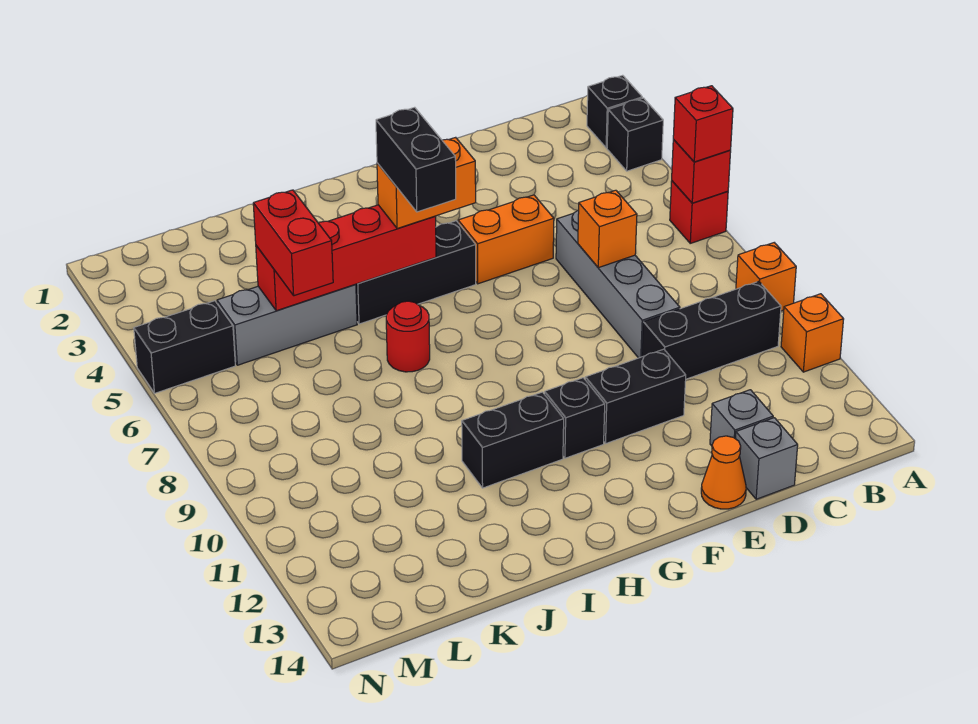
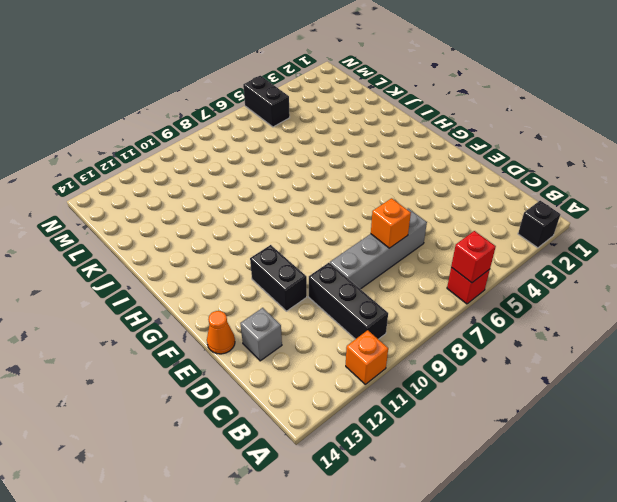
none -> black 1x1 brick [607,98,663,171]
none -> orange 1x1 brick [736,243,796,311]
none -> grey 1x1 brick [736,418,798,499]

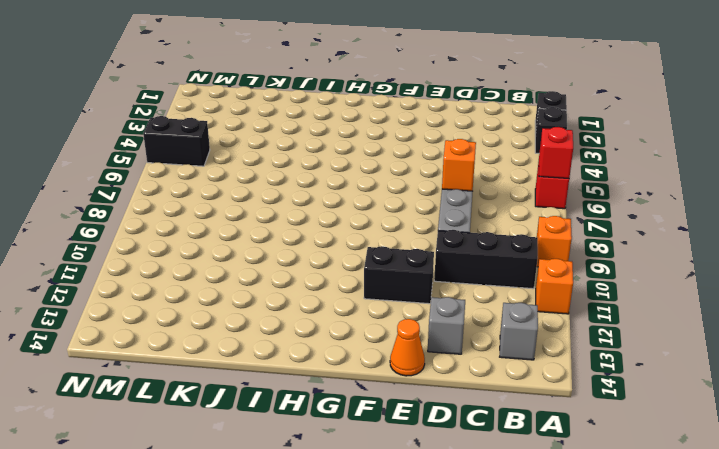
grey 1x1 brick [500,303,538,360] -> grey 1x1 brick moved to [736,418,798,499]
none -> orange 1x2 brick [458,195,554,284]
none -> black 1x3 brick [356,221,476,324]
none -> black 1x1 brick [545,378,605,458]

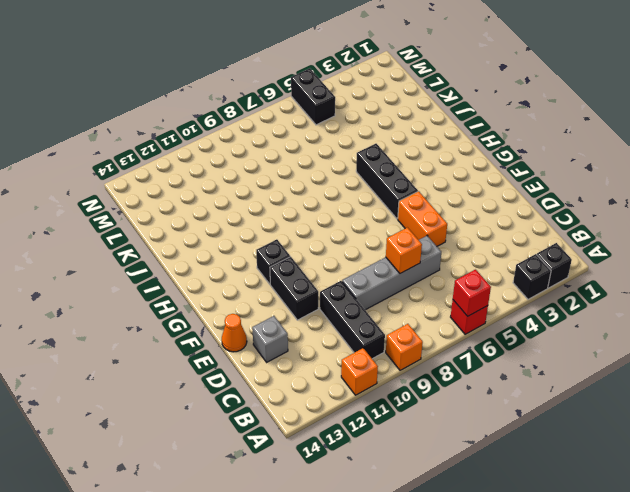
none -> grey 1x1 brick [736,418,798,499]
none -> black 1x2 brick [462,392,564,488]
none -> red 1x1 round brick [386,301,430,372]

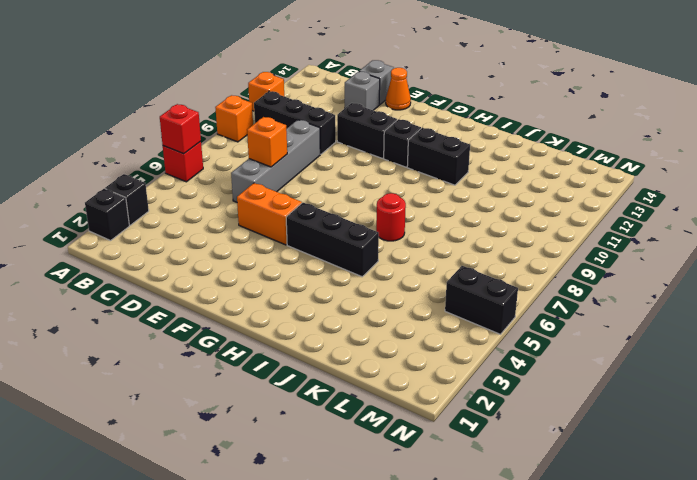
none -> grey 1x3 brick [217,284,357,365]
none -> red 1x4 brick [256,205,436,311]
none -> red 1x1 brick [673,86,733,162]

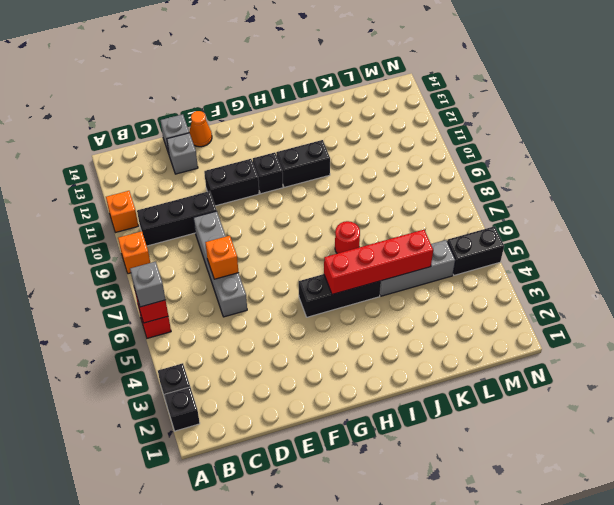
grey 1x1 brick [130,262,166,307] -> red 1x1 brick [673,86,733,162]
none -> orange 1x2 brick [458,195,554,284]
none -> orange 1x2 brick [377,137,476,229]
none -> red 1x2 brick [253,190,333,296]

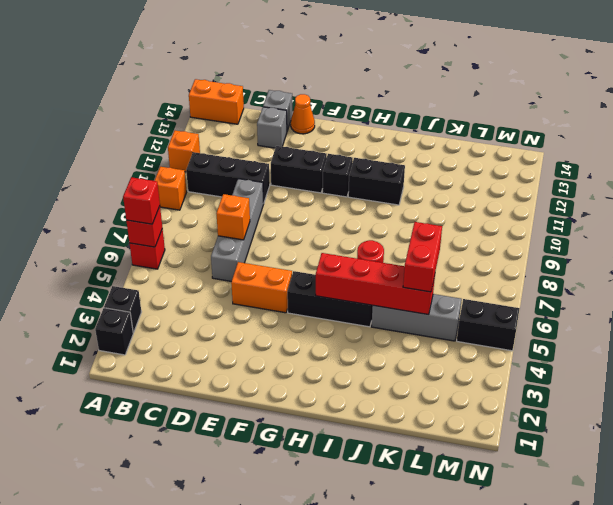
orange 1x2 brick [189,79,244,124] -> orange 1x2 brick moved to [377,137,476,229]
none -> black 1x2 brick [376,107,456,212]

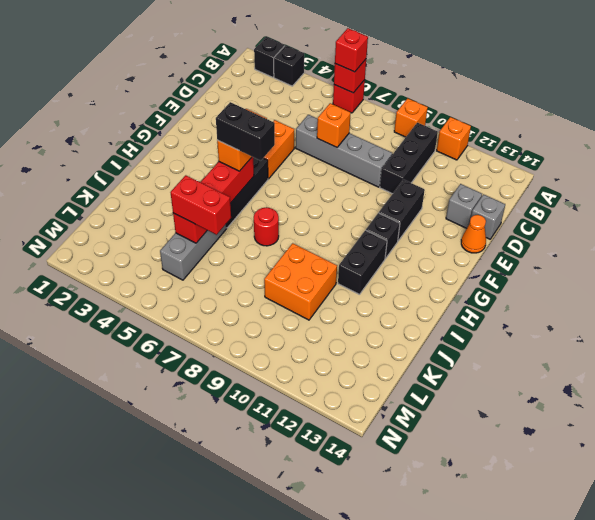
orange 2x2 brick [264,243,337,320] -> none
none -> black 1x2 brick [134,301,235,393]

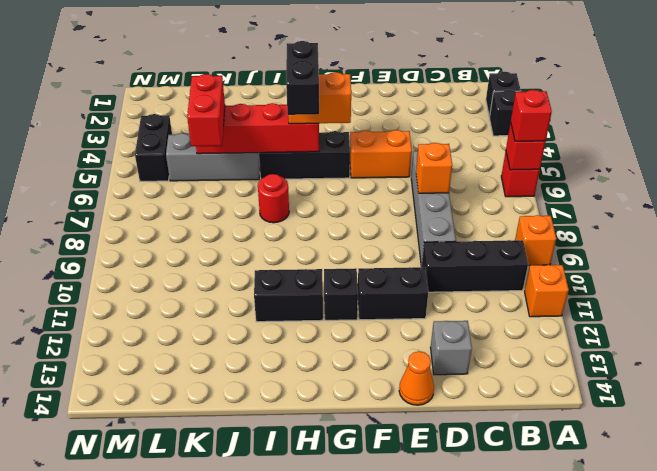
black 1x2 brick [135,114,172,181] -> black 1x2 brick turned to [134,301,235,393]
none -> grey 1x1 brick [736,418,798,499]

